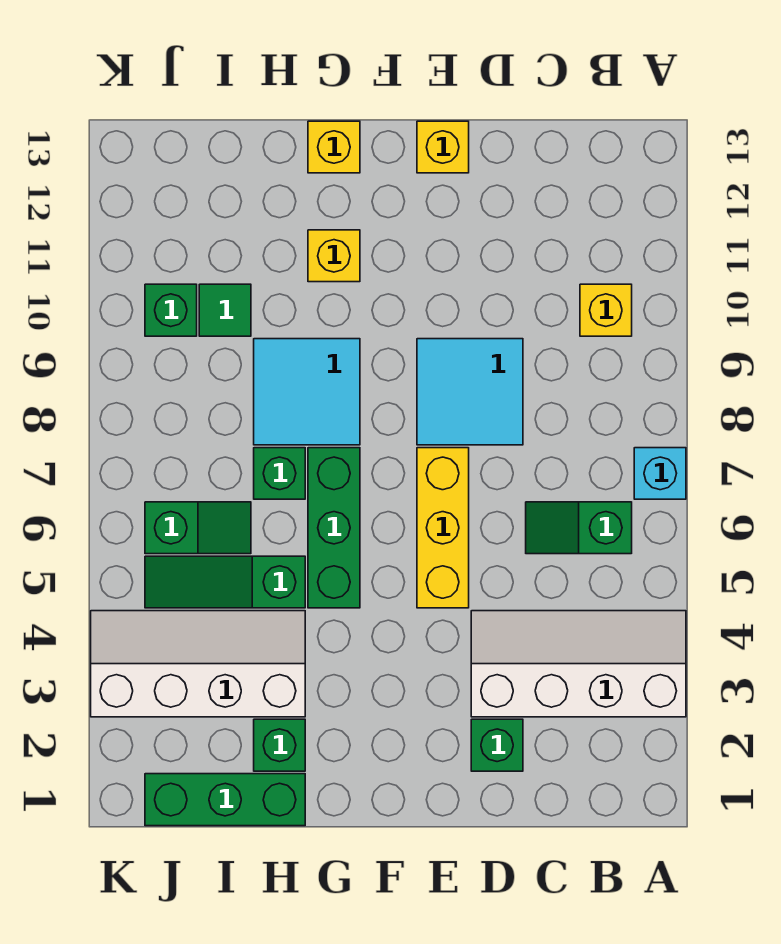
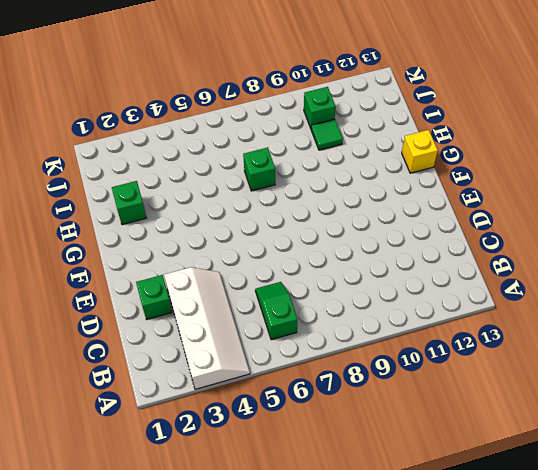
none -> cyan 1x1 brick [634,448,686,499]
none -> yellow 1x1 brick [580,284,632,336]
none -> cyan 2x2 tile [417,339,523,445]

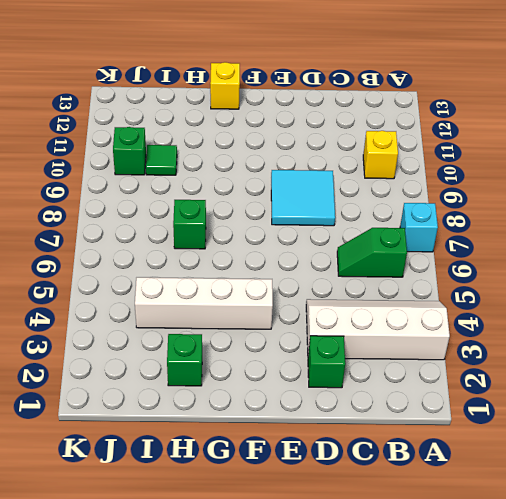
white 1x4 brick [135,277,273,329] -> white 2x4 slope [91,611,305,717]
none -> yellow 1x3 brick [417,448,469,608]
none -> yellow 1x1 brick [417,121,469,173]
none -> green 1x3 brick [308,448,360,608]

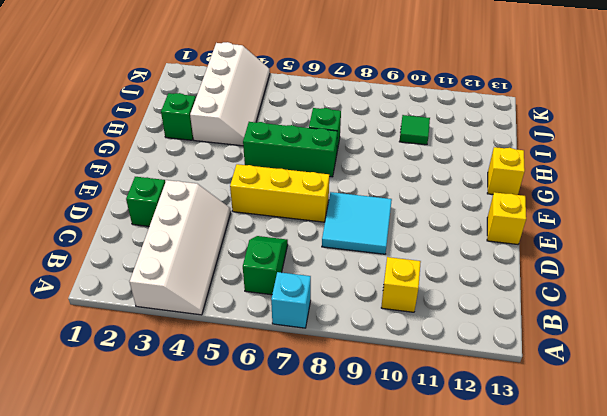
none -> cyan 2x2 tile [254,339,360,445]
none -> yellow 1x1 brick [308,230,360,282]
none -> green 1x3 brick [145,774,305,826]

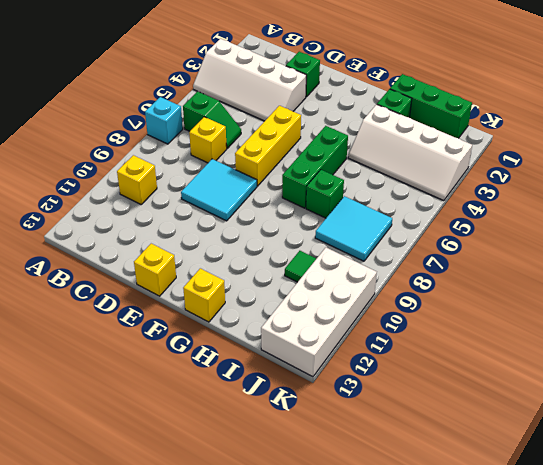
yellow 1x1 brick [189,117,227,163] -> yellow 1x1 brick moved to [308,230,360,282]
cyan 2x2 tile [315,196,392,261] -> cyan 2x2 tile moved to [254,339,360,445]
white 2x4 brick [261,248,377,377] -> green 1x1 brick [145,284,197,336]
none -> green 1x3 slope [145,556,305,608]
none -> green 1x2 slope [145,502,251,554]

